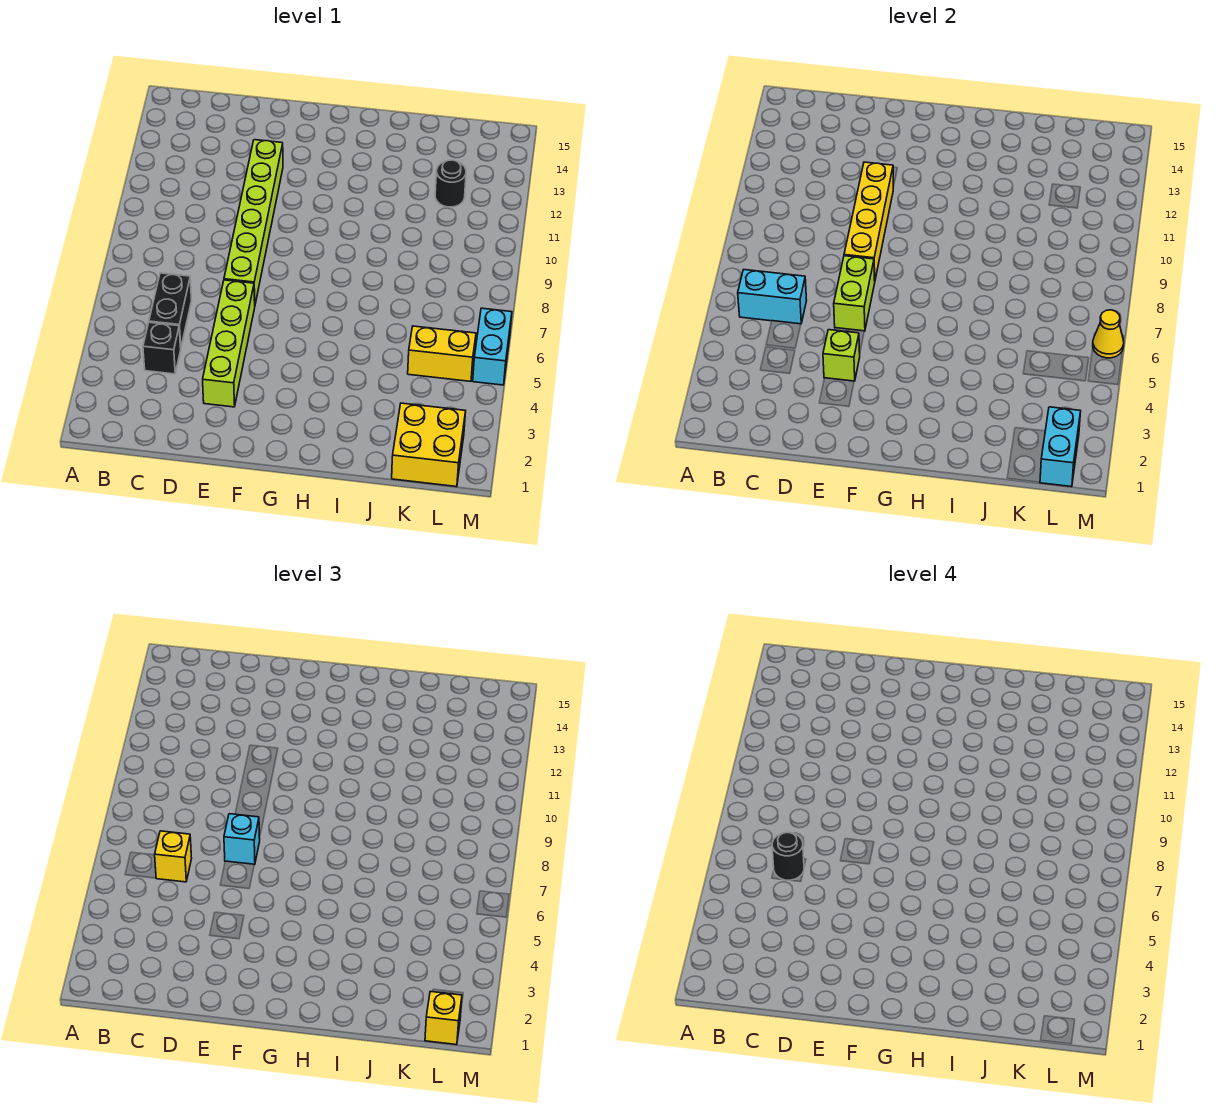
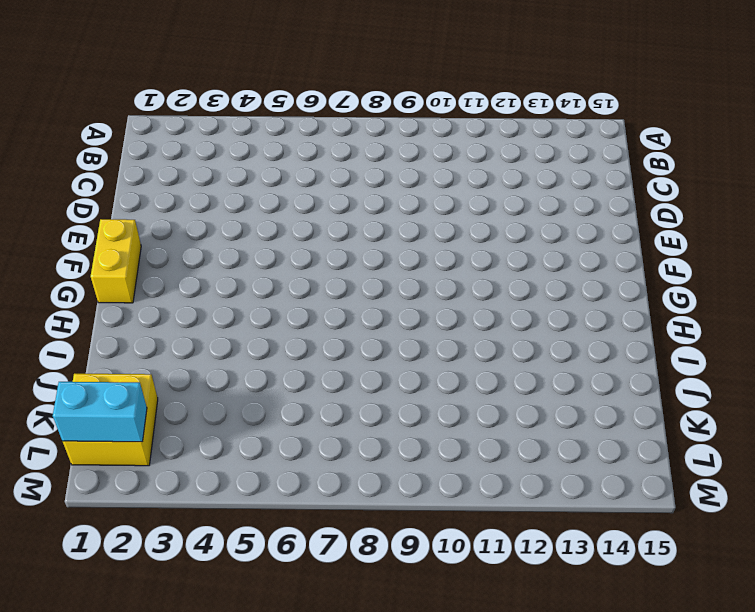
yellow 1x2 brick [91,219,141,303] -> yellow 1x2 brick moved to [408,326,476,381]
none -> black 1x1 brick [143,322,181,374]
none -> black 1x2 brick [149,273,192,348]
none -> lime 1x4 brick [203,280,255,407]

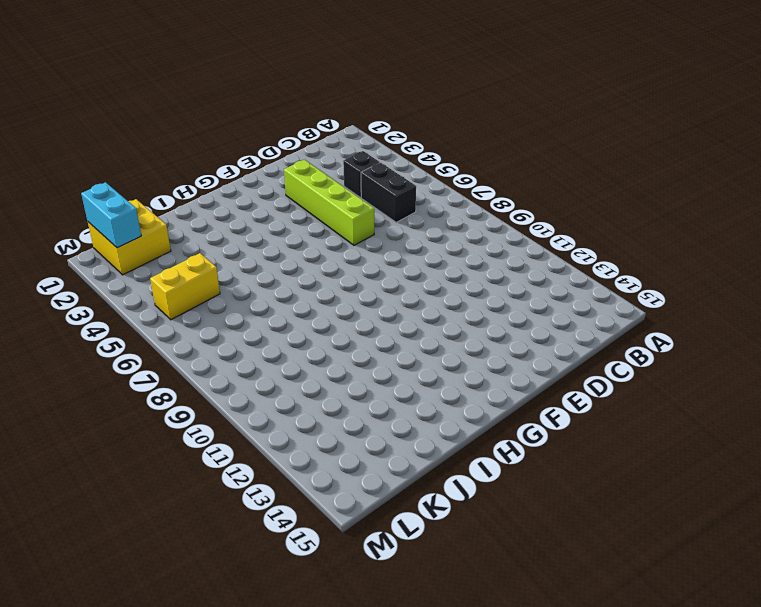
none -> lime 1x6 brick [224,140,283,304]
none -> black 1x1 round brick [435,160,466,207]
none -> cyan 1x2 brick [473,308,512,385]

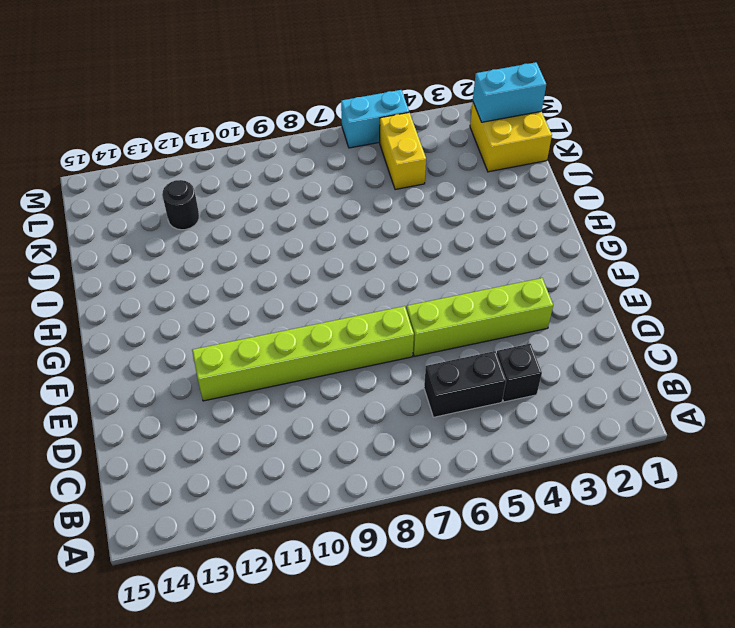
none -> cyan 1x2 brick [738,270,807,324]
none -> lime 1x1 brick [823,330,860,381]
none -> lime 1x2 brick [834,256,875,331]

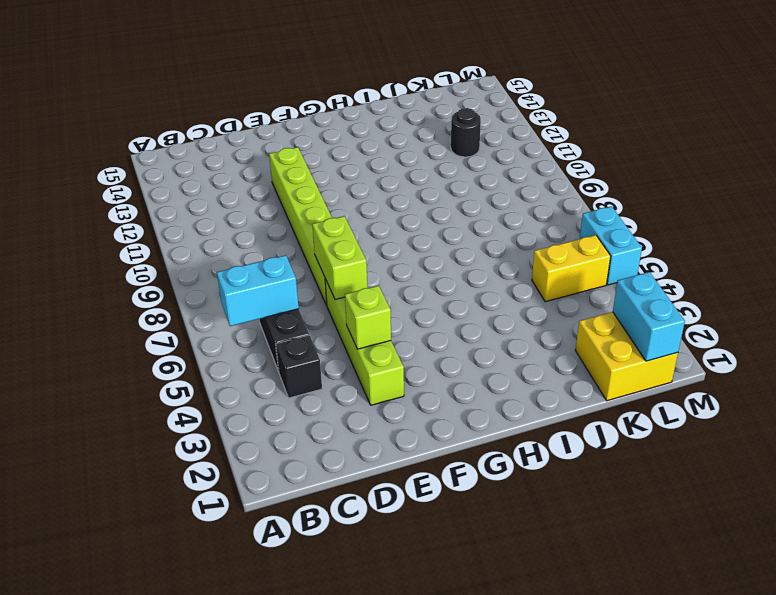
none -> yellow 1x4 brick [844,162,893,280]
none -> yellow 1x1 cone [1093,310,1124,358]
none -> yellow 1x1 brick [155,831,192,882]

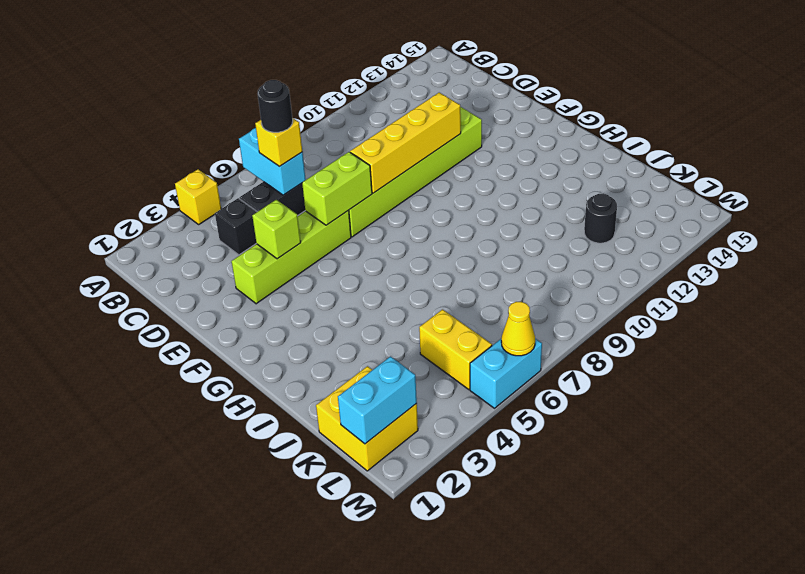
yellow 1x1 brick [175,169,221,224] -> yellow 1x1 brick moved to [425,991,462,1045]
none -> cyan 1x1 brick [224,814,260,865]

